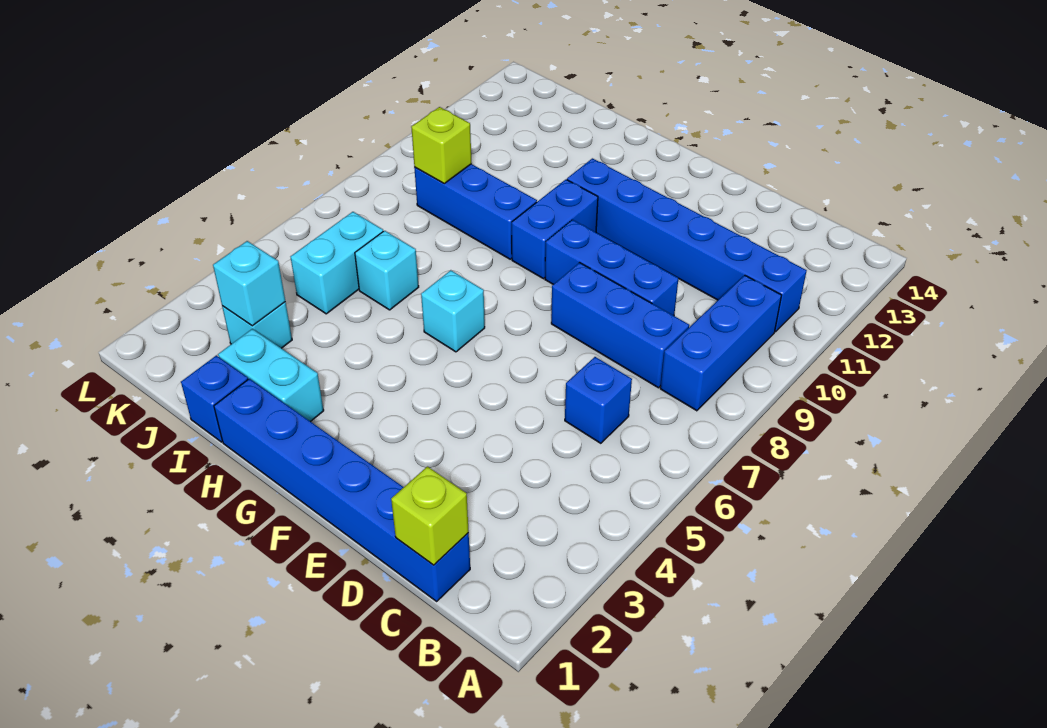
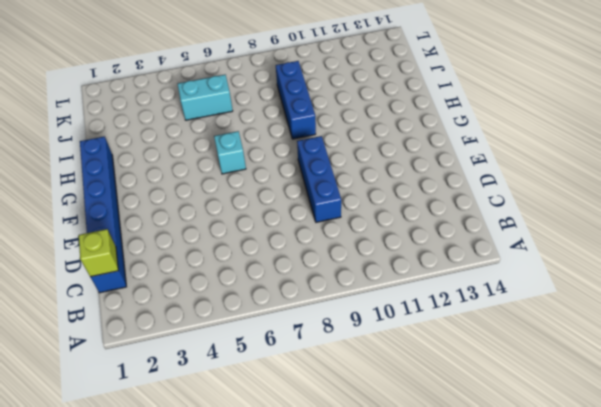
none -> blue 1x3 brick [660,275,781,411]
none -> blue 1x6 brick [567,158,807,332]
none -> blue 1x1 brick [565,357,632,443]

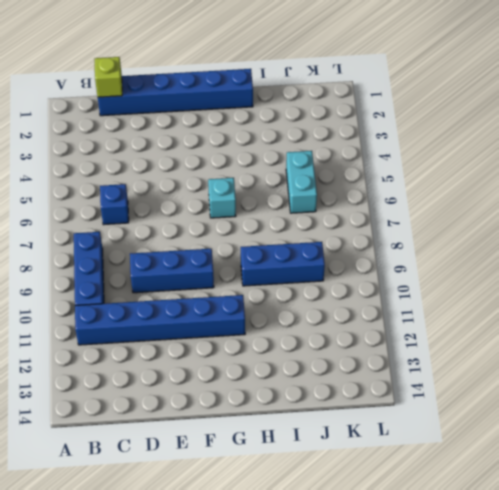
none -> blue 1x3 brick [551,263,689,388]
none -> blue 1x2 brick [512,180,598,279]
none -> cyan 1x2 brick [218,329,324,422]

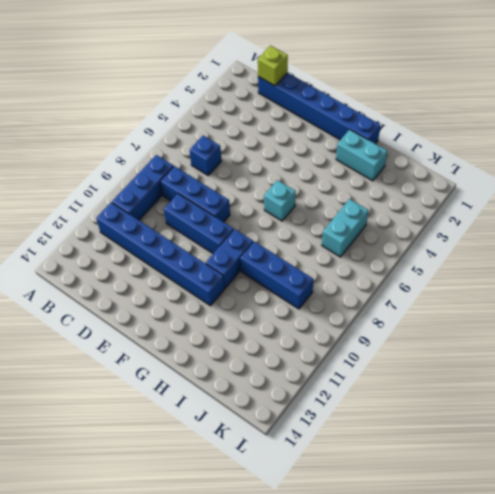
none -> blue 1x1 brick [181,356,248,442]
none -> cyan 1x1 brick [355,231,419,310]
none -> cyan 1x1 brick [222,302,292,348]

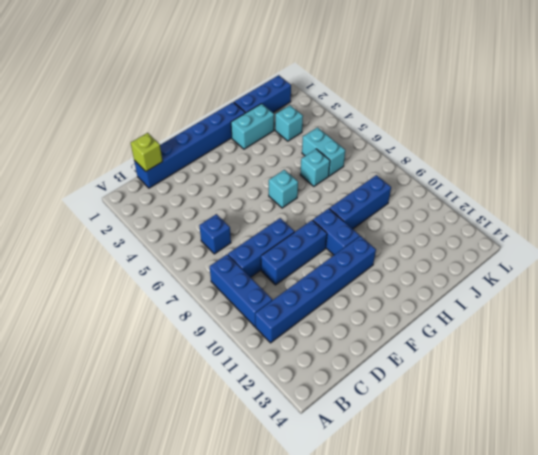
blue 1x3 brick [234,75,291,113] -> blue 1x1 brick [181,356,248,442]
none -> cyan 1x1 brick [213,241,285,326]
none -> lime 1x1 brick [411,107,472,183]

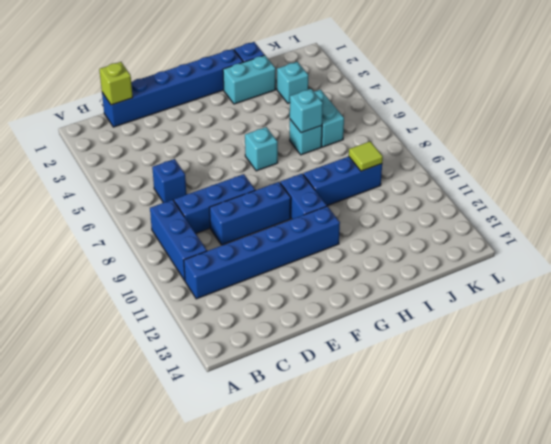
cyan 1x1 brick [290,89,323,133] -> cyan 1x1 brick moved to [213,241,285,326]
lime 1x1 tile [349,141,383,171] -> lime 1x1 brick [411,107,472,183]

